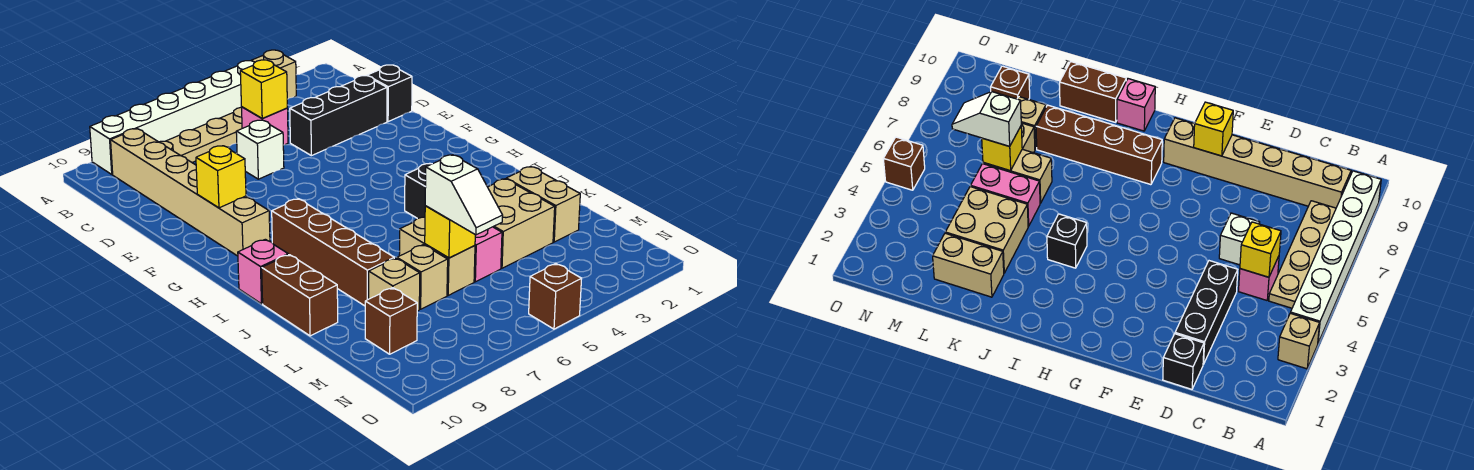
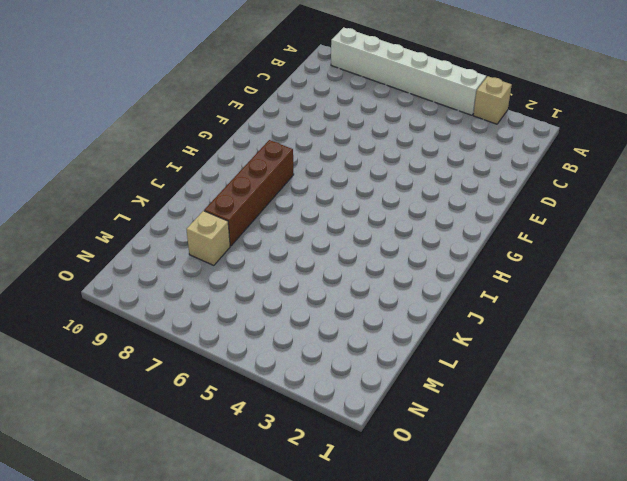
none -> tan 1x4 plate [160,107,242,162]
none -> tan 1x6 brick [111,129,270,256]
none -> pink 1x1 brick [242,107,288,145]

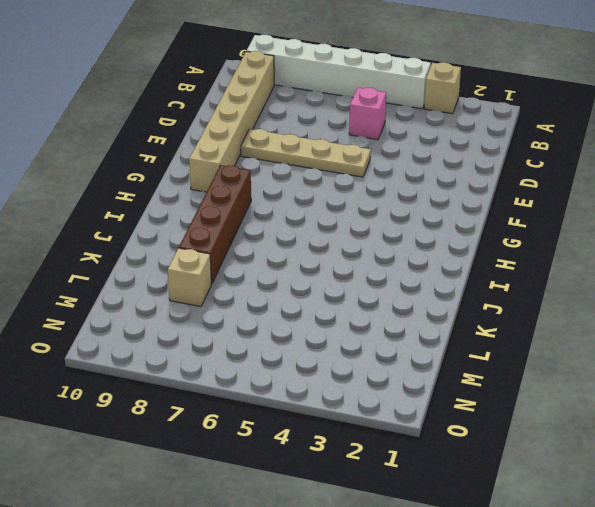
tan 1x4 plate [241,129,371,177] -> tan 1x4 plate moved to [160,107,242,162]
none -> black 1x1 brick [367,65,412,122]
none -> black 1x3 brick [290,76,387,156]
none -> white 1x1 brick [236,120,284,179]

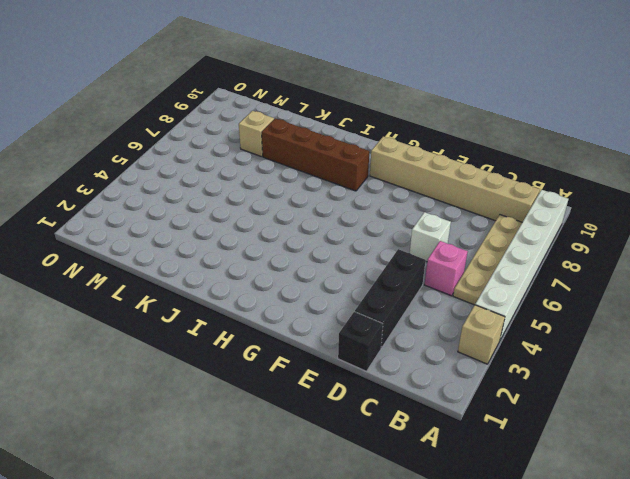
none -> black 1x1 brick [405,164,431,219]
none -> pink 1x1 brick [238,239,288,304]
none -> brown 1x2 brick [262,255,338,336]

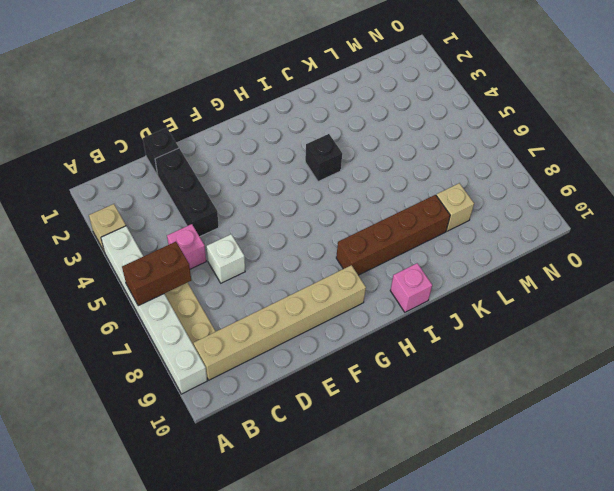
brown 1x2 brick [122,242,191,306] -> brown 1x2 brick moved to [262,255,338,336]
none -> tan 1x2 brick [506,166,580,242]
none -> tan 2x2 brick [488,179,555,268]
none -> pink 1x2 brick [474,227,502,282]

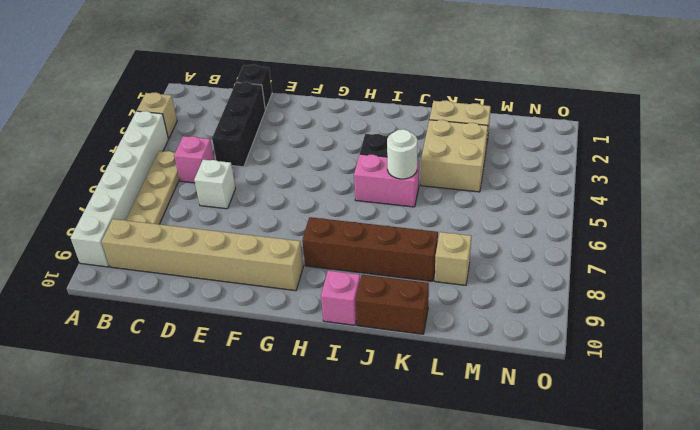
pink 1x2 brick [354,154,419,207] -> pink 1x2 brick moved to [474,227,502,282]
white 1x1 round brick [387,129,417,179] -> none
none -> tan 1x2 brick [399,217,475,295]
none -> tan 1x1 brick [397,245,448,309]
none -> brown 1x1 brick [365,288,417,354]

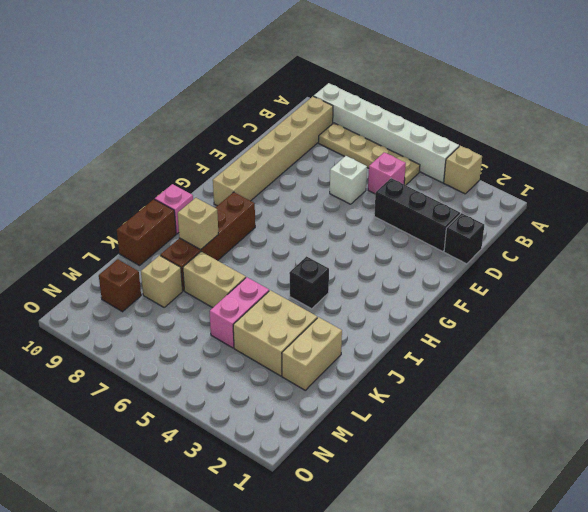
tan 1x1 brick [178,198,218,249] -> tan 1x1 brick moved to [397,245,448,309]
tan 1x2 brick [183,252,246,308] -> tan 1x2 brick turned to [399,217,475,295]
none -> brown 1x1 brick [529,264,582,329]
none -> yellow 1x1 brick [240,60,287,118]
none -> yellow 1x1 brick [196,146,246,208]

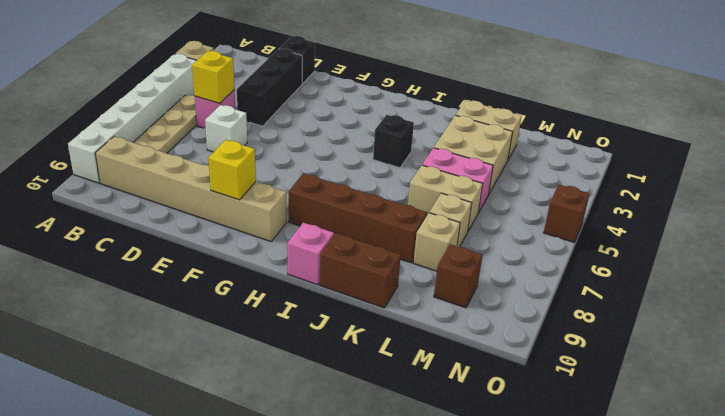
none -> yellow 1x1 brick [425,206,475,258]
none -> white 1x2 slope [425,155,503,235]

